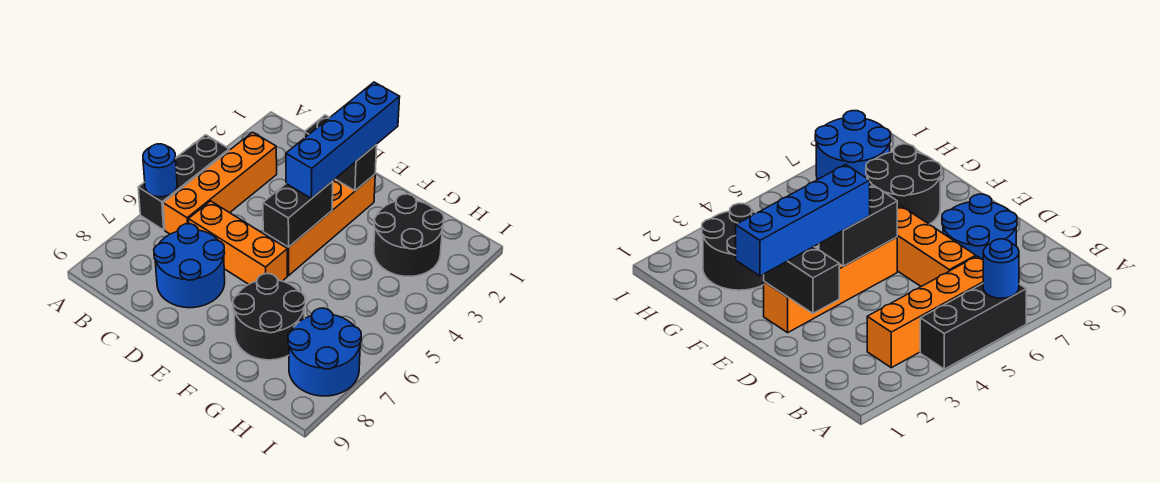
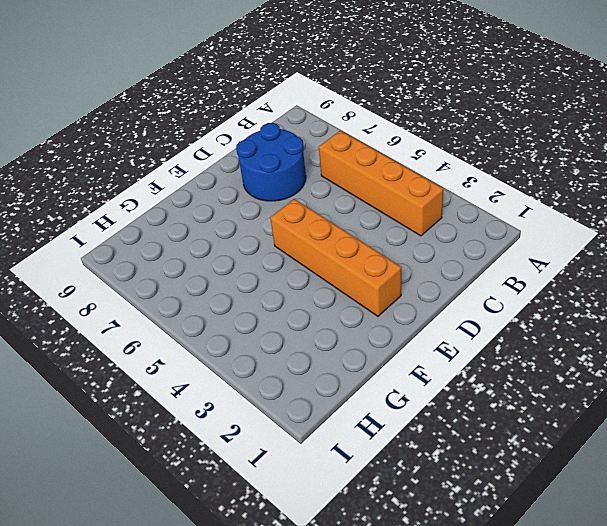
none -> black 1x3 brick [138,135,229,230]
none -> orange 1x3 brick [188,201,287,284]
none -> black 2x2 round brick [233,274,305,360]

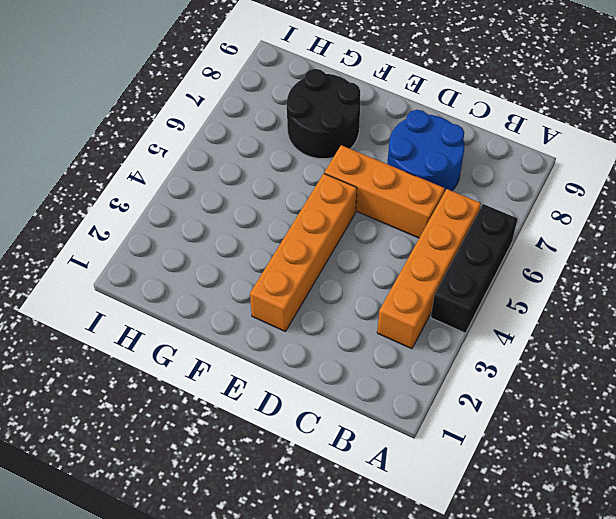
none -> black 2x2 round brick [374,194,444,276]
none -> blue 2x2 round brick [288,308,361,396]
none -> blue 1x1 round brick [143,144,177,197]

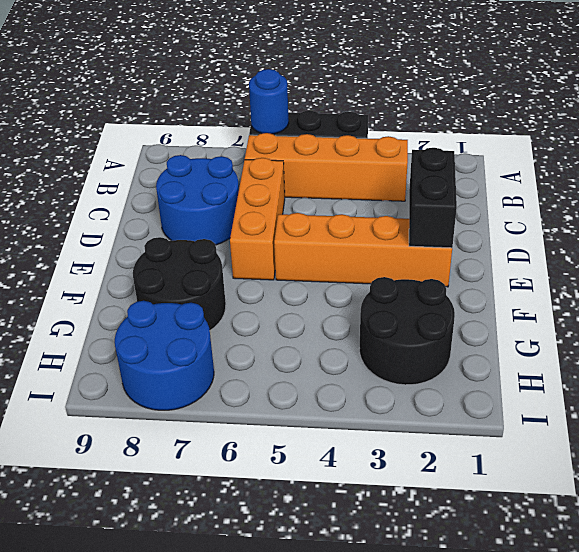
none -> black 1x2 brick [263,181,333,247]
none -> blue 1x4 brick [286,82,400,199]

